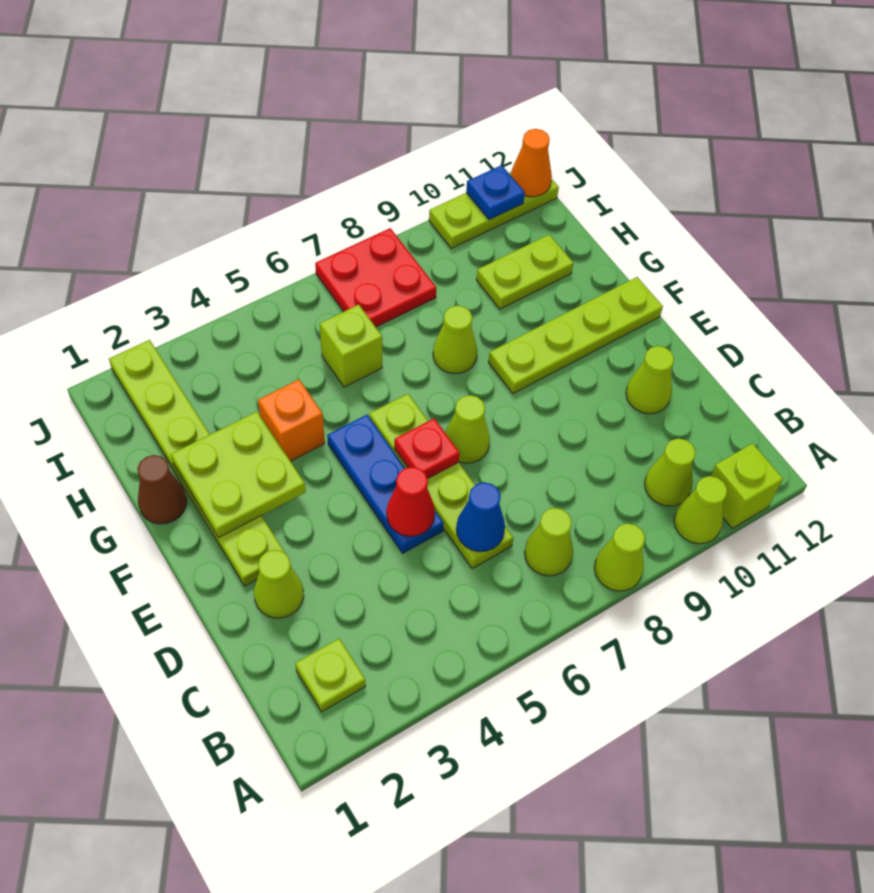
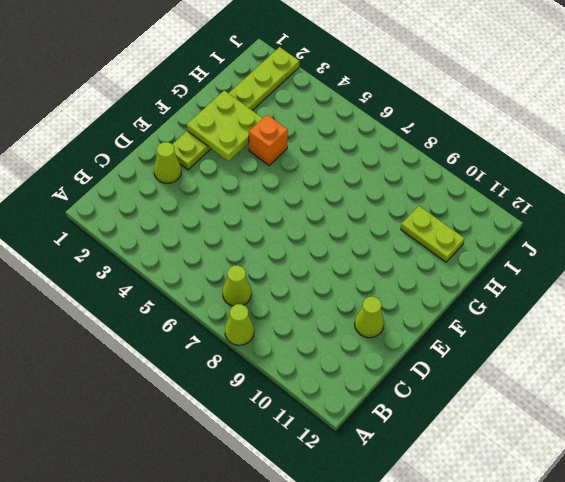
none -> lime 1x1 cone [674,476,727,544]
none -> lime 1x1 brick [711,443,783,528]
none -> lime 1x1 plate [295,639,365,712]

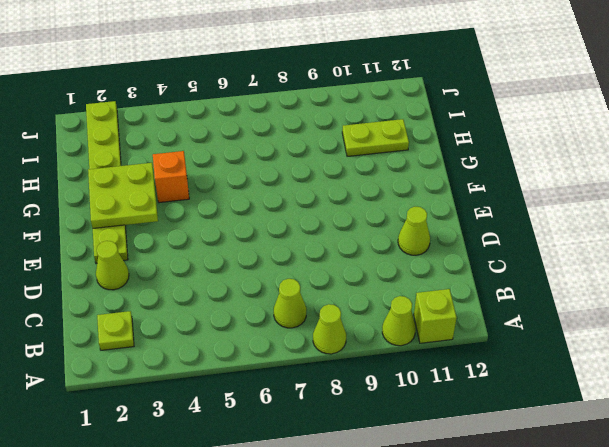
none -> lime 1x1 cone [645,439,696,506]
none -> lime 1x4 plate [369,394,513,569]
none -> blue 1x3 plate [327,415,444,553]

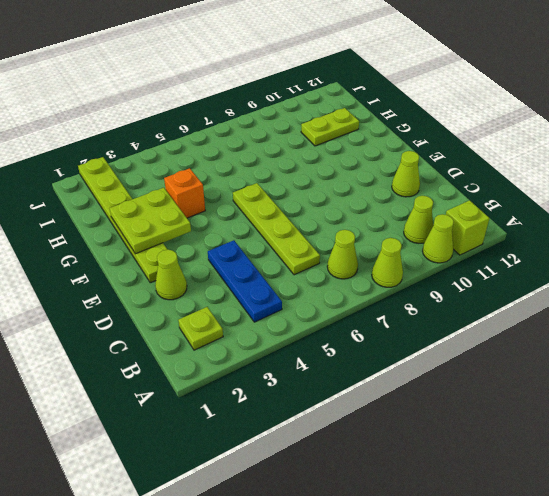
blue 1x3 plate [208,240,282,322] -> blue 1x3 plate moved to [327,415,444,553]
none -> lime 1x1 cone [445,395,490,463]
none -> lime 1x4 plate [488,277,663,394]
none -> brown 1x1 cone [137,455,187,524]

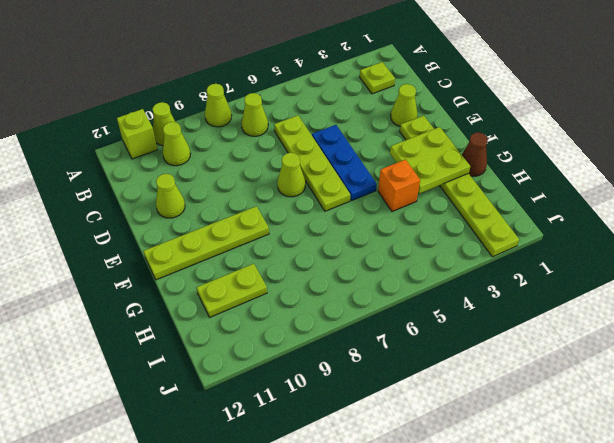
none -> lime 1x1 cone [433,306,477,374]
none -> lime 1x1 brick [320,305,382,387]
none -> red 2x2 plate [315,228,436,327]

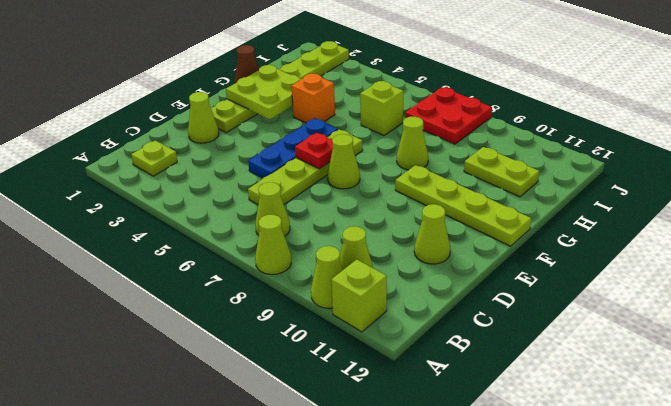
none -> lime 1x3 plate [429,172,559,248]
none -> blue 1x1 cone [456,482,505,552]
none -> red 1x1 cone [387,467,435,536]

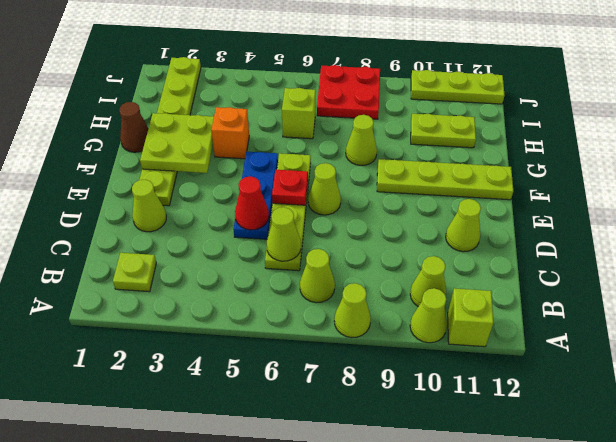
lime 1x1 cone [267,207,301,261] -> blue 1x1 cone [456,482,505,552]
none -> blue 1x1 plate [466,165,525,220]
none -> orange 1x1 cone [511,129,552,197]

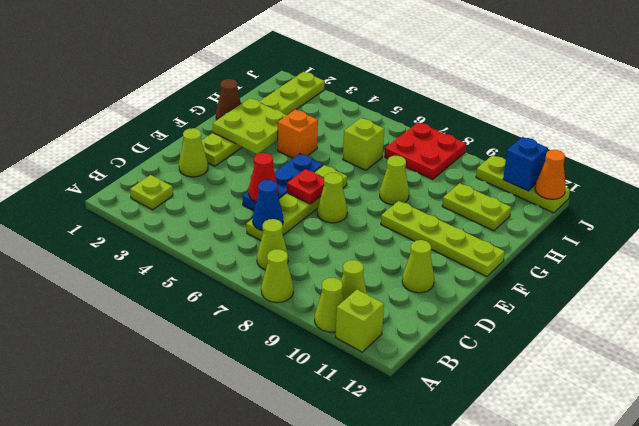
blue 1x1 brick [503,137,548,191] -> blue 1x1 plate [466,165,525,220]

